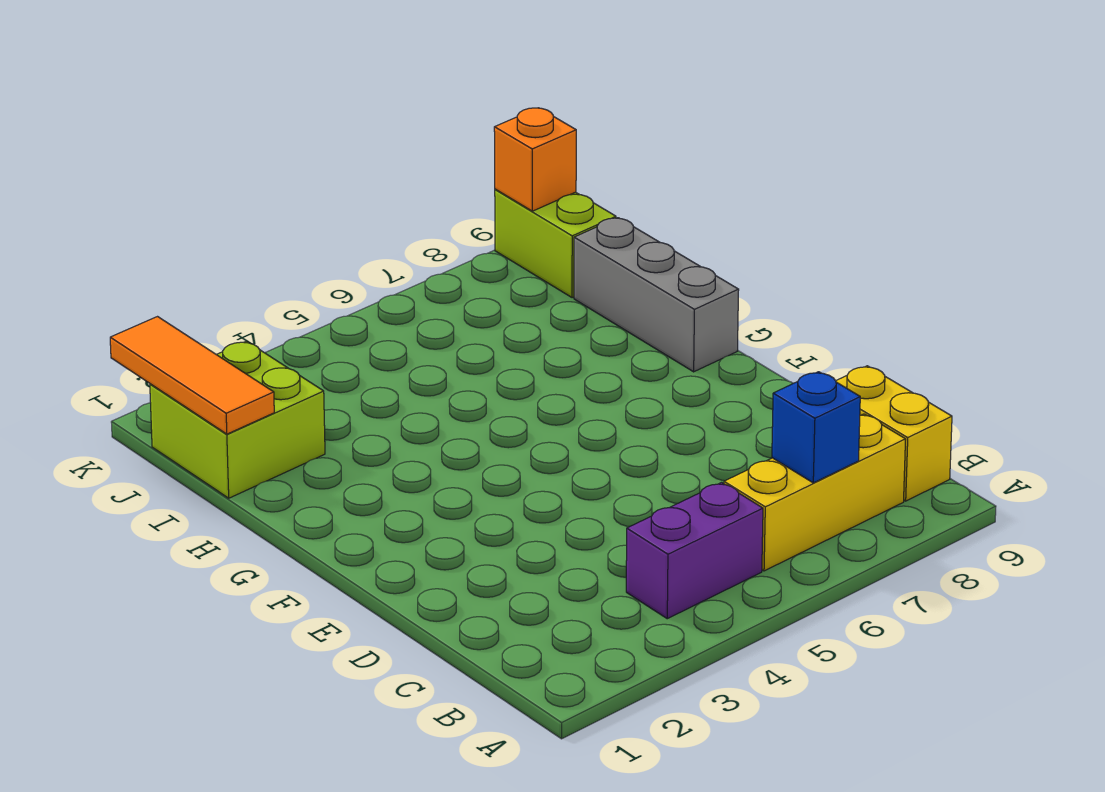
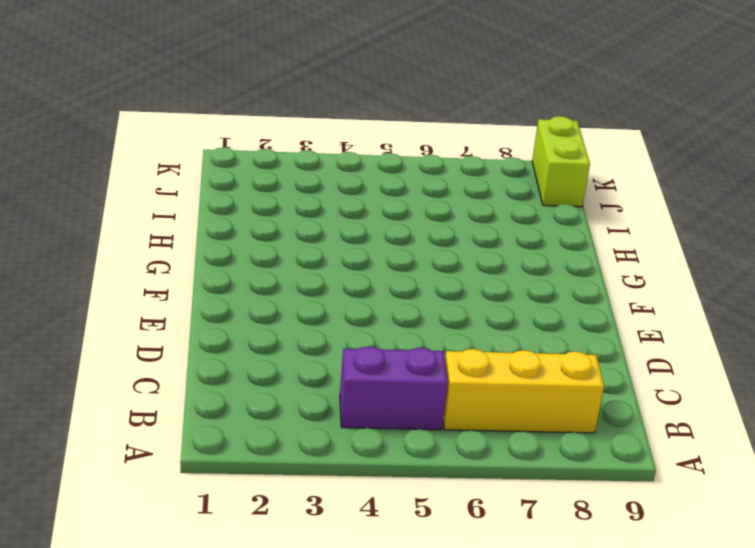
none -> yellow 1x2 brick [836,366,952,501]
none -> grey 1x3 brick [574,218,739,372]

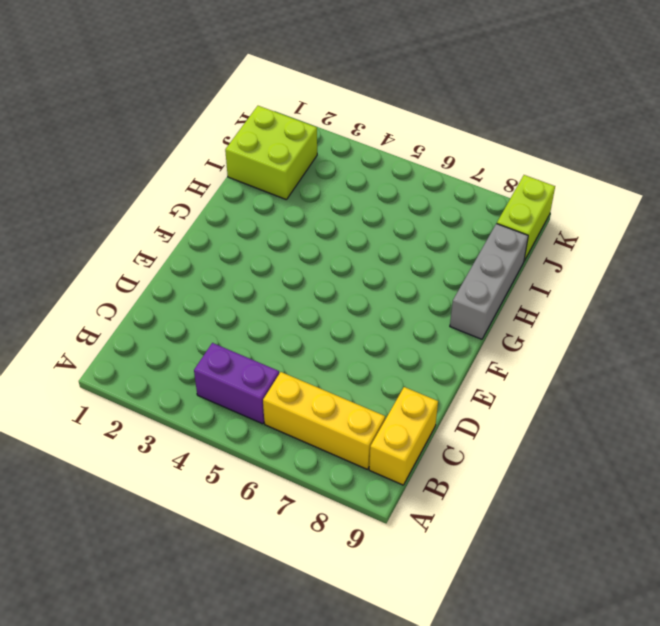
none -> blue 1x1 brick [772,372,860,483]
none -> orange 1x3 tile [110,317,274,434]

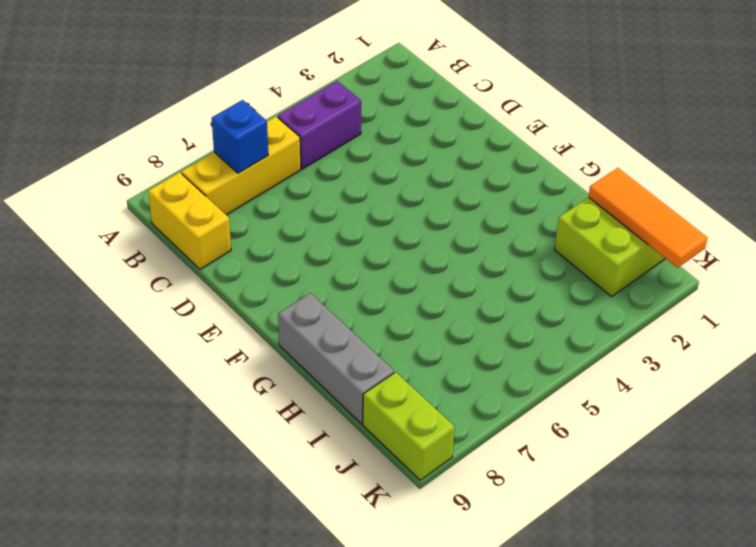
none -> orange 1x1 brick [494,108,576,211]

